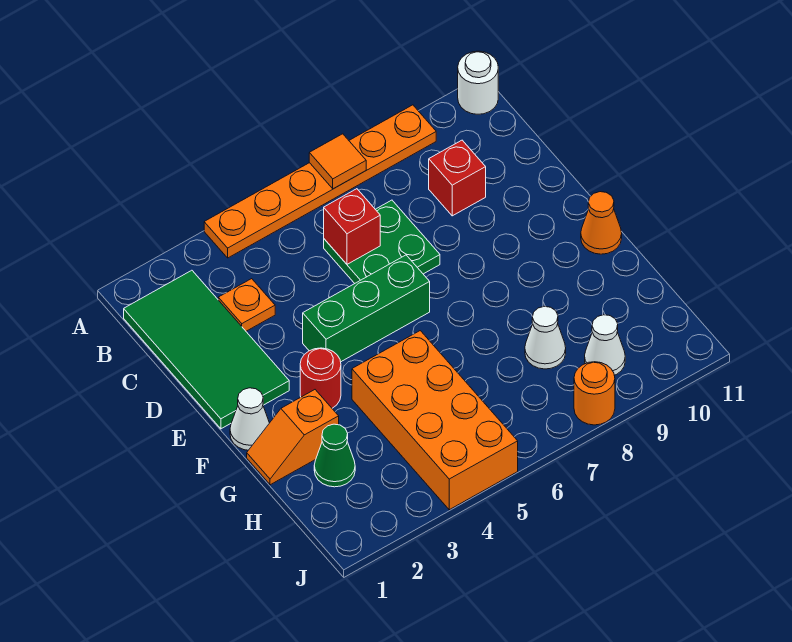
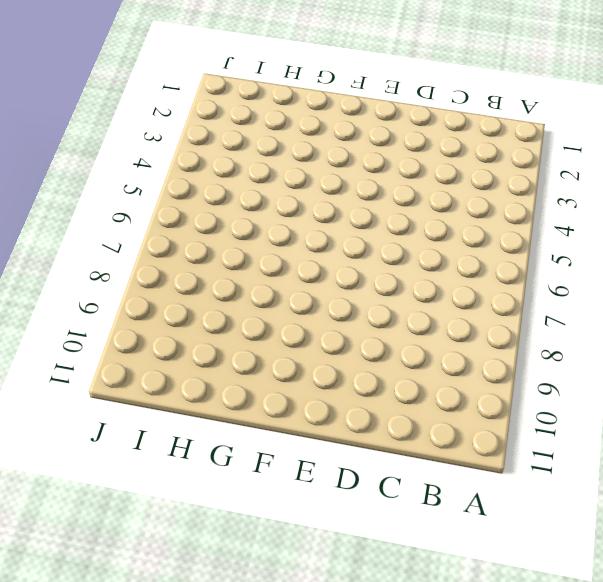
none -> orange 1x6 plate [204,105,436,258]
none -> white 1x1 round brick [458,51,498,114]
none -> green 2x4 tile [124,270,289,429]

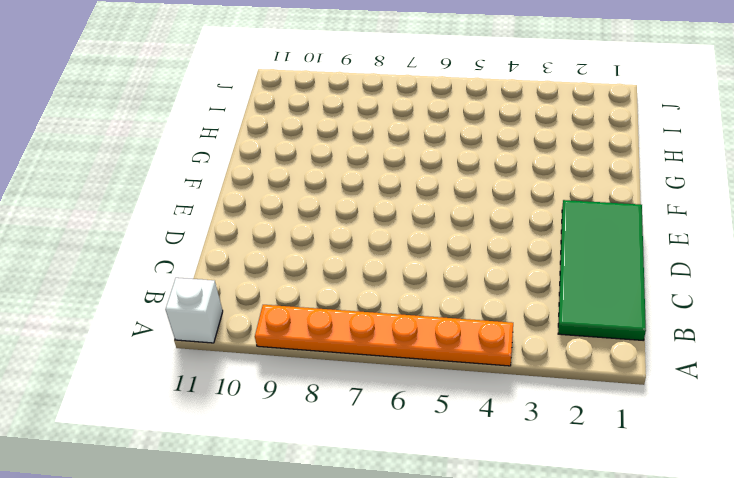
white 1x1 brick [165,278,223,343] -> white 1x1 round brick [458,51,498,114]
none -> orange 1x1 plate [218,279,275,331]
none -> green 2x2 plate [324,200,440,283]
none -> red 1x1 brick [429,140,486,216]

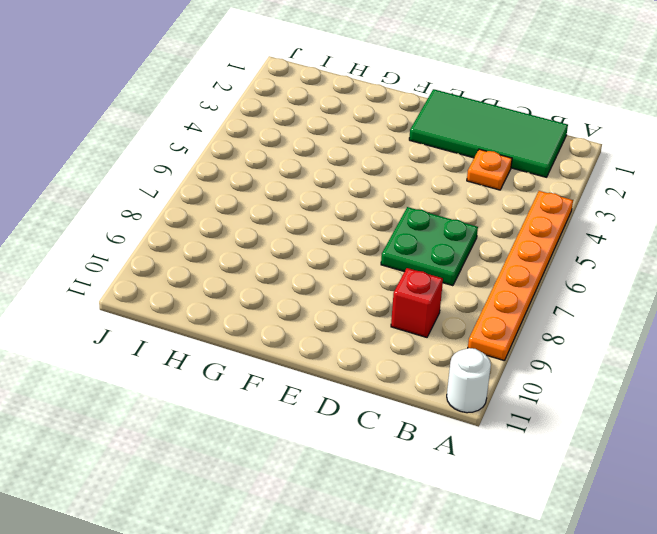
none -> green 1x3 brick [303,255,430,362]
none -> white 1x1 cone [230,388,269,450]
none -> red 1x1 round brick [300,348,341,408]

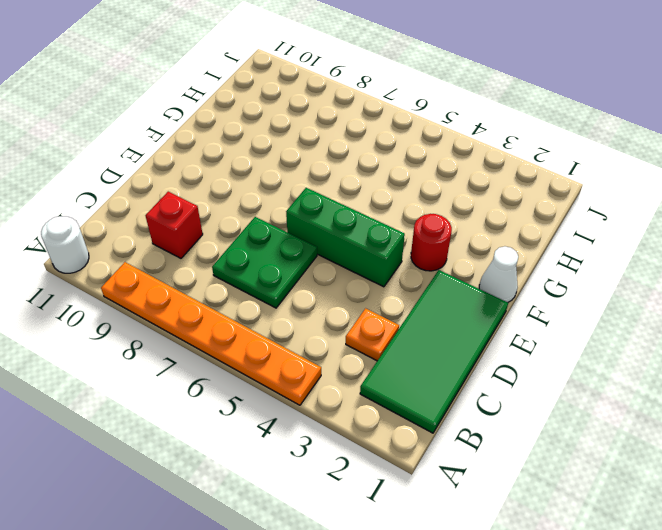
none -> orange 1x1 cone [581,192,622,254]
none -> orange 1x2 slope [247,390,339,485]
none -> orange 2x4 brick [352,331,518,510]

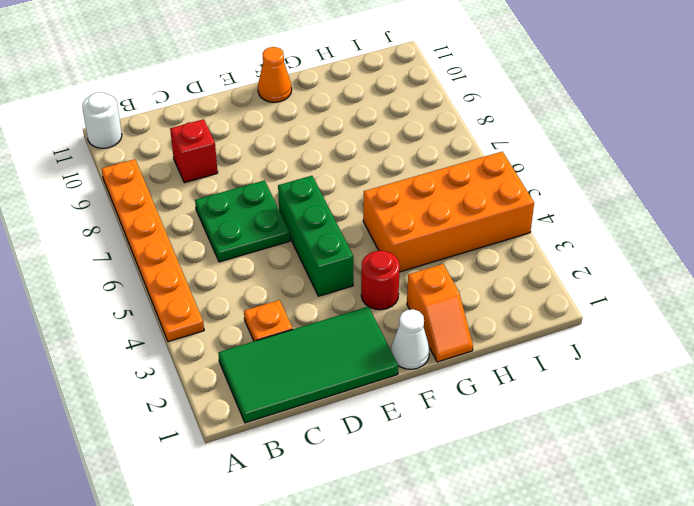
none -> green 1x1 cone [314,424,355,487]
none -> white 1x1 cone [525,306,566,369]
none -> white 1x1 cone [585,315,625,375]

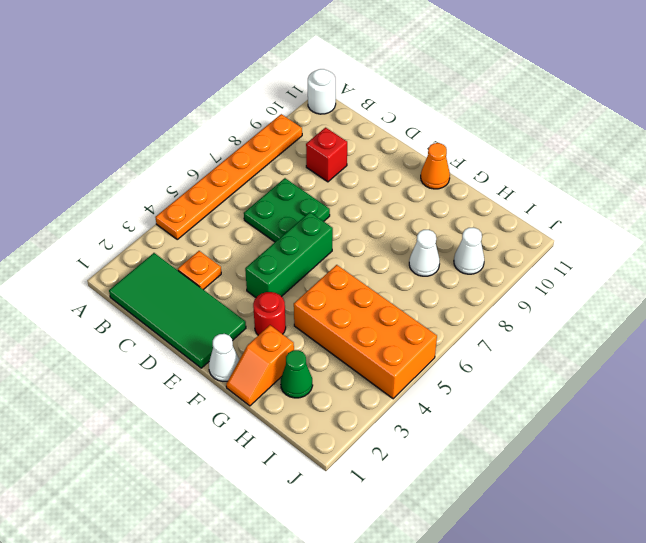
none -> orange 1x1 round brick [574,362,615,425]
none -> orange 1x1 tile [309,134,366,189]
none -> red 1x1 brick [324,189,380,264]

